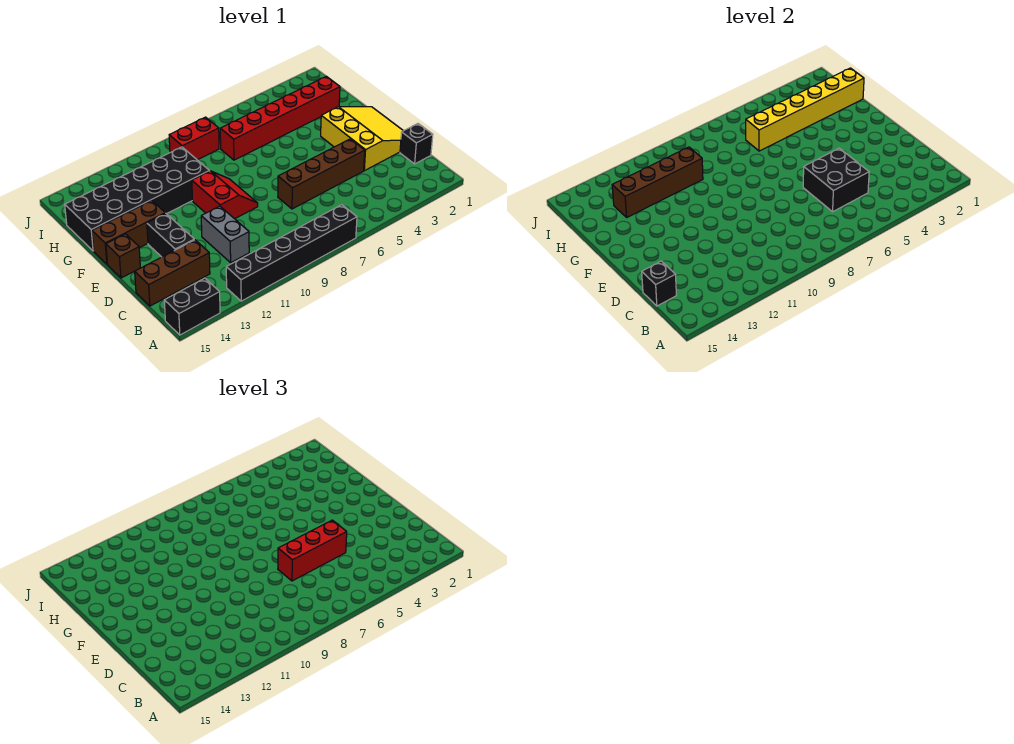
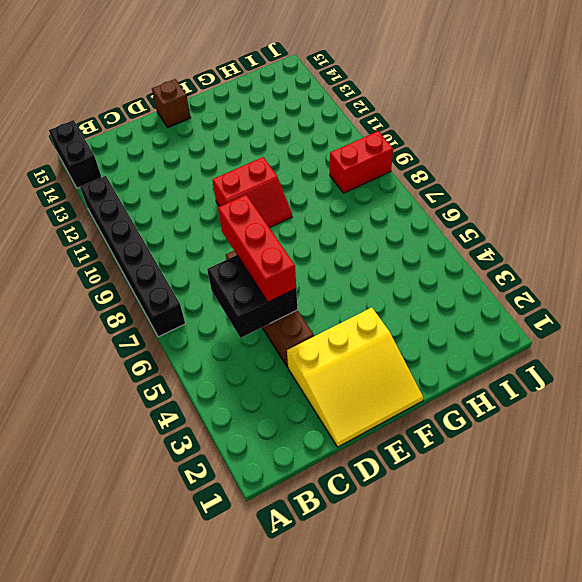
red 1x2 brick [330,131,393,193] -> red 1x2 brick turned to [169,117,219,160]
none -> black 1x1 brick [400,124,433,164]
none -> grey 1x2 brick [201,206,249,263]
none -> brown 1x3 brick [135,240,210,306]

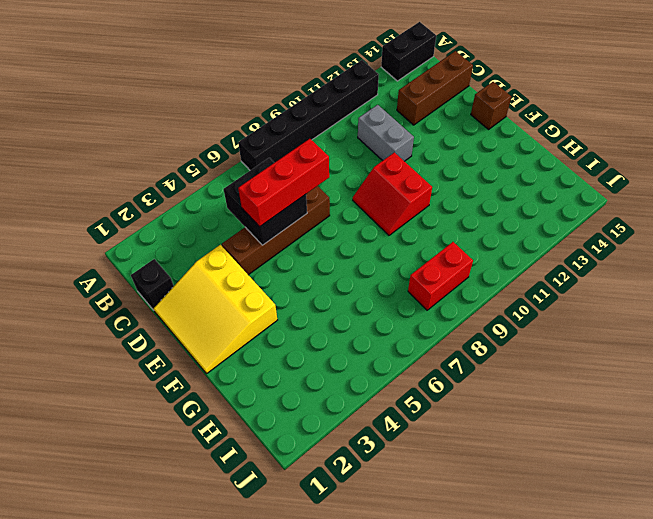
none -> black 1x2 brick [147,213,194,257]
none -> brown 1x3 brick [92,200,165,264]
none -> black 2x6 brick [65,147,209,251]

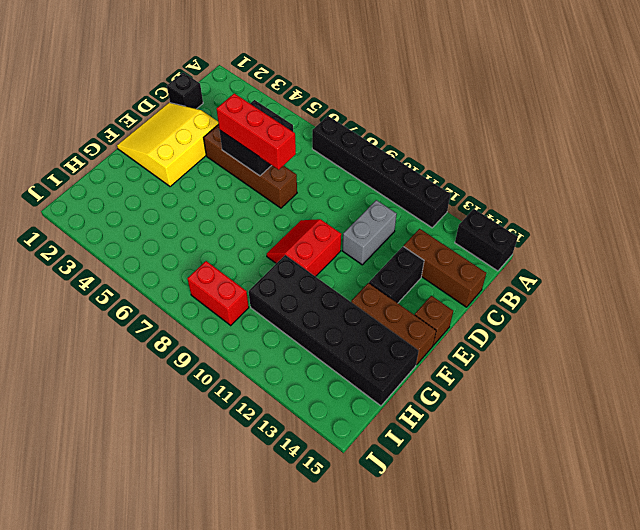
none -> red 1x6 brick [220,76,340,160]
none -> black 1x1 brick [642,261,676,306]
none -> yellow 1x6 brick [746,68,864,151]

